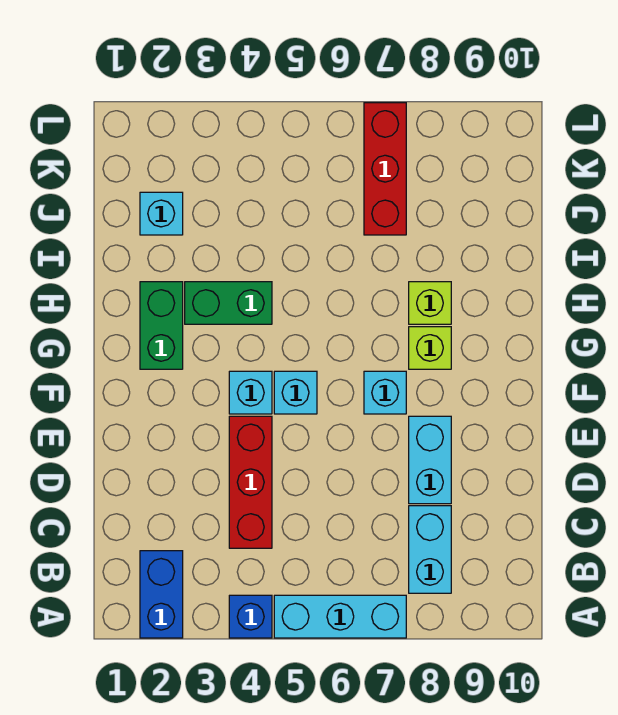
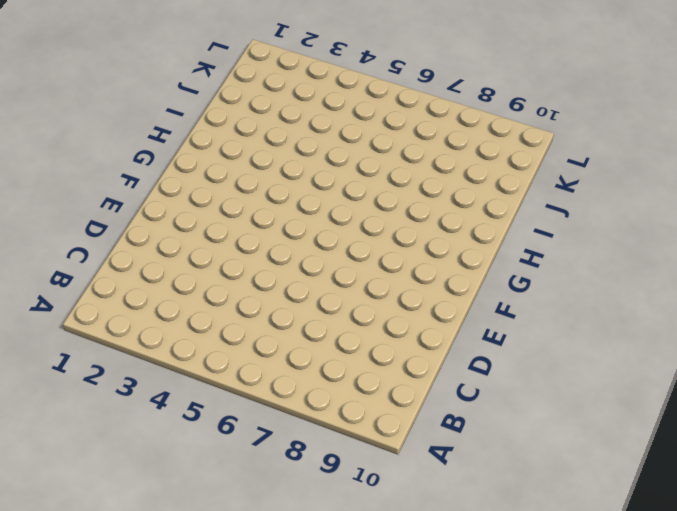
none -> blue 1x2 brick [140,551,183,638]
none -> blue 1x1 brick [229,595,272,638]
none -> cyan 1x3 brick [274,595,406,638]

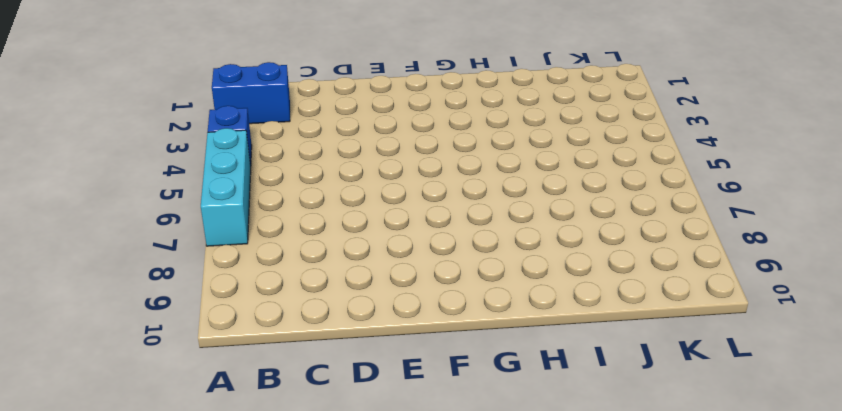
none -> cyan 1x2 brick [409,506,451,593]
none -> red 1x3 brick [229,416,272,548]
none -> cyan 1x2 brick [409,416,451,504]

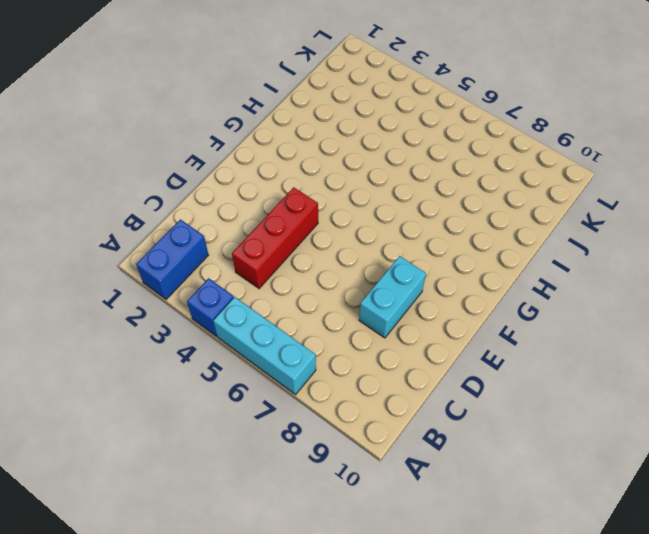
none -> cyan 1x2 brick [409,506,451,593]
none -> cyan 1x1 brick [229,371,272,414]
none -> cyan 1x1 brick [274,371,317,414]

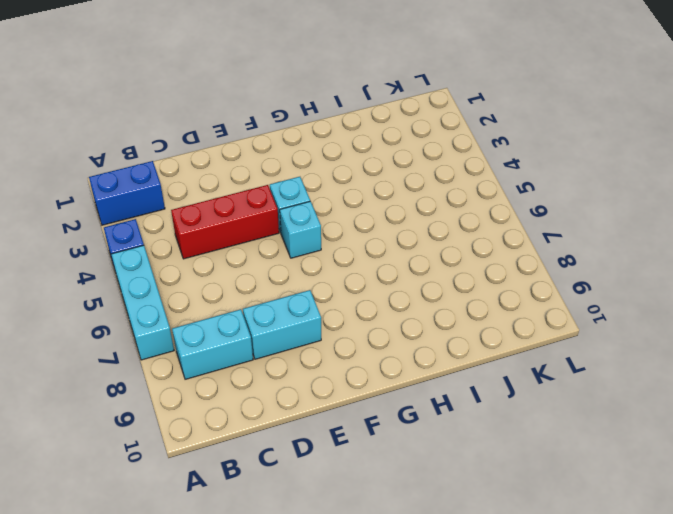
none -> cyan 1x1 brick [364,371,406,414]
none -> green 1x2 brick [140,282,183,369]
none -> lime 1x1 brick [409,327,451,369]

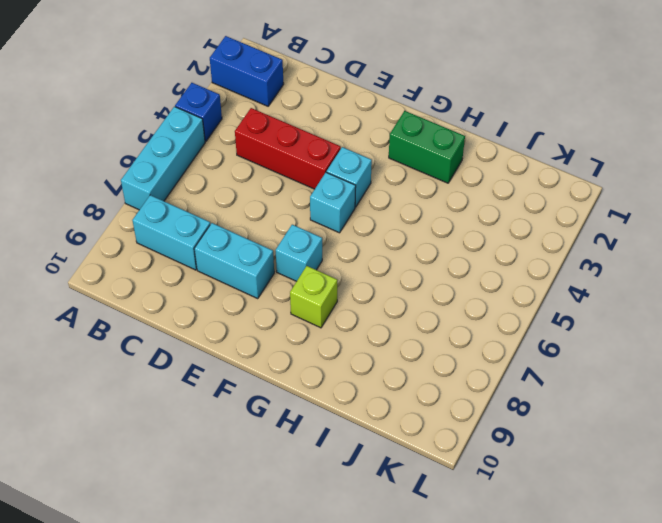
none -> green 1x2 brick [185,282,272,324]
none -> lime 1x1 brick [409,282,451,324]
none -> cyan 1x1 brick [140,192,183,235]

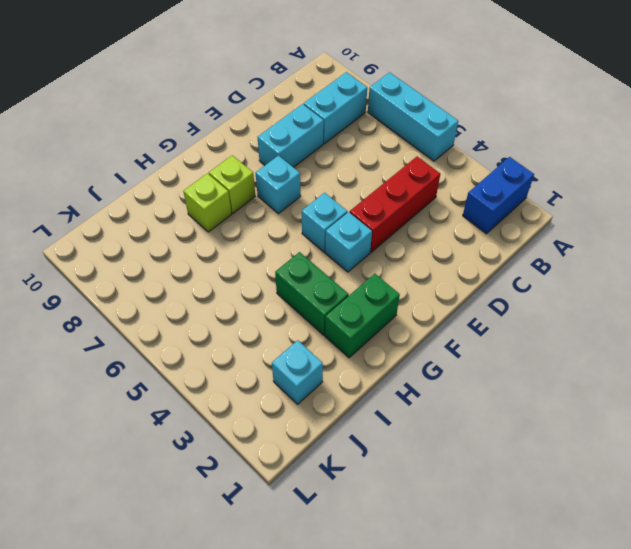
none -> blue 1x1 brick [229,595,272,638]
none -> red 1x3 brick [364,103,406,235]

